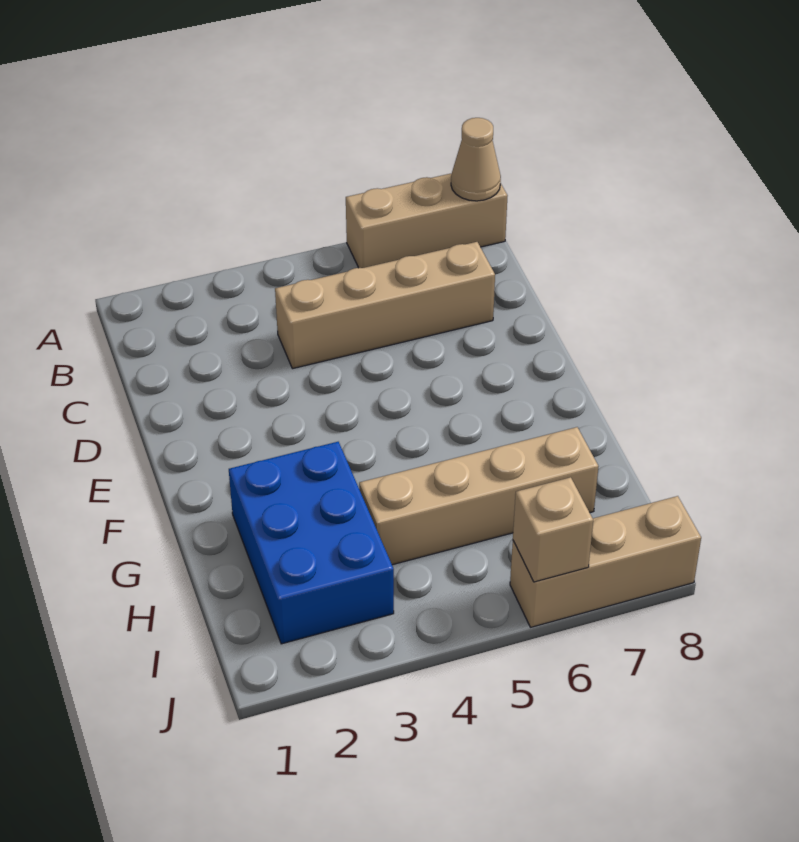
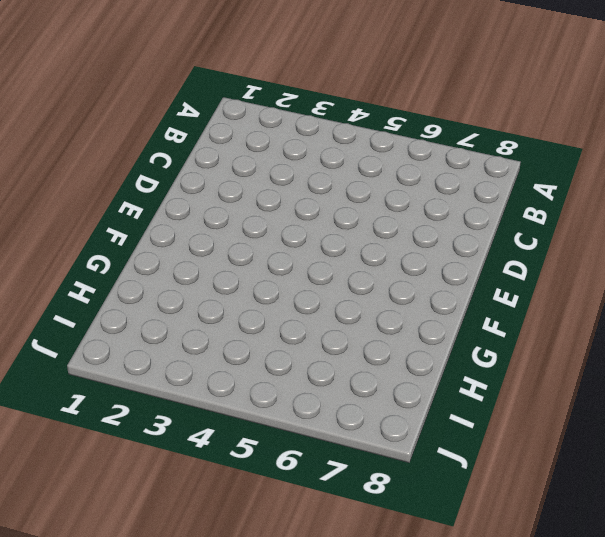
none -> tan 1x3 brick [346,173,508,268]
none -> tan 1x4 brick [275,242,495,369]

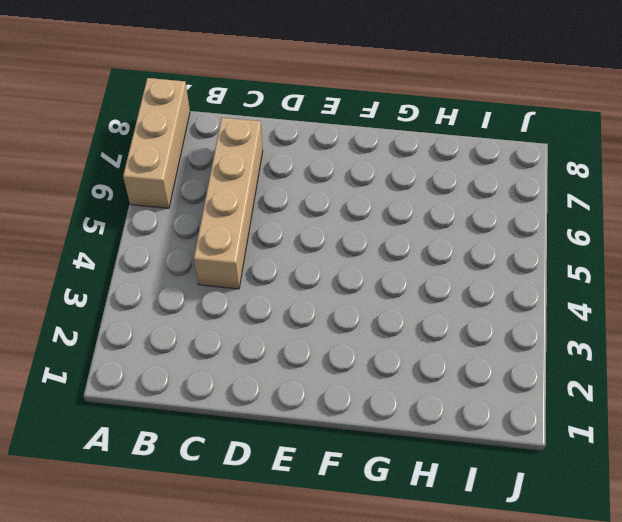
none -> blue 2x3 brick [229,442,394,644]
none -> tan 1x4 brick [359,427,599,565]

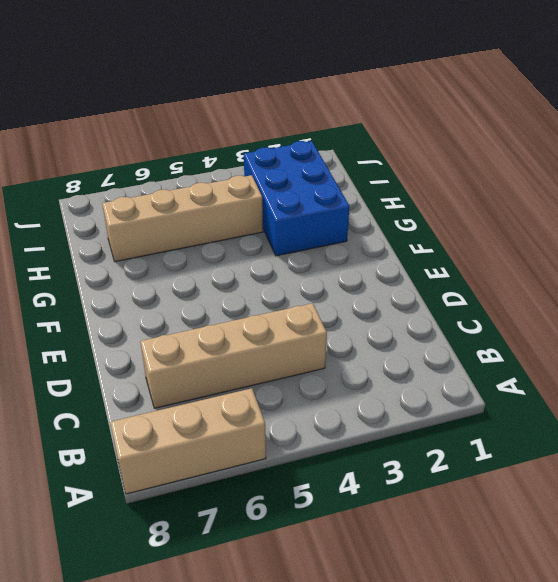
none -> tan 1x3 brick [510,496,701,627]
none -> tan 1x1 cone [451,118,501,201]

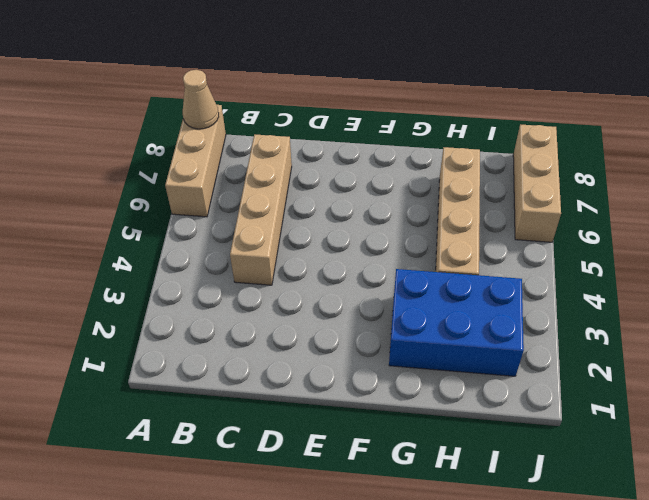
none -> tan 1x1 brick [513,477,593,582]

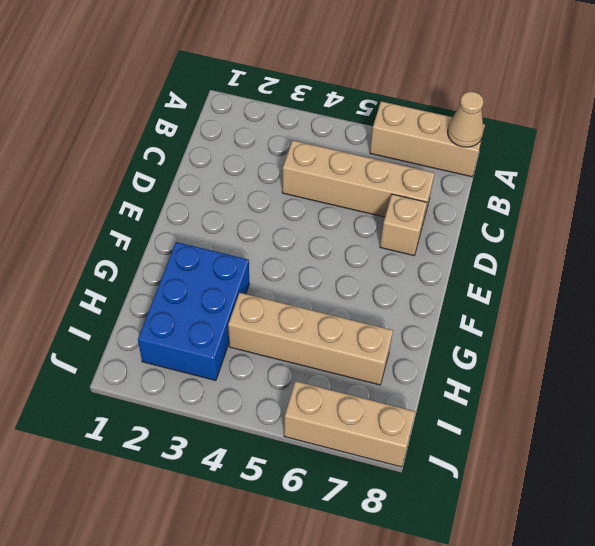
tan 1x1 brick [380,194,427,255] -> tan 1x1 brick moved to [513,477,593,582]

